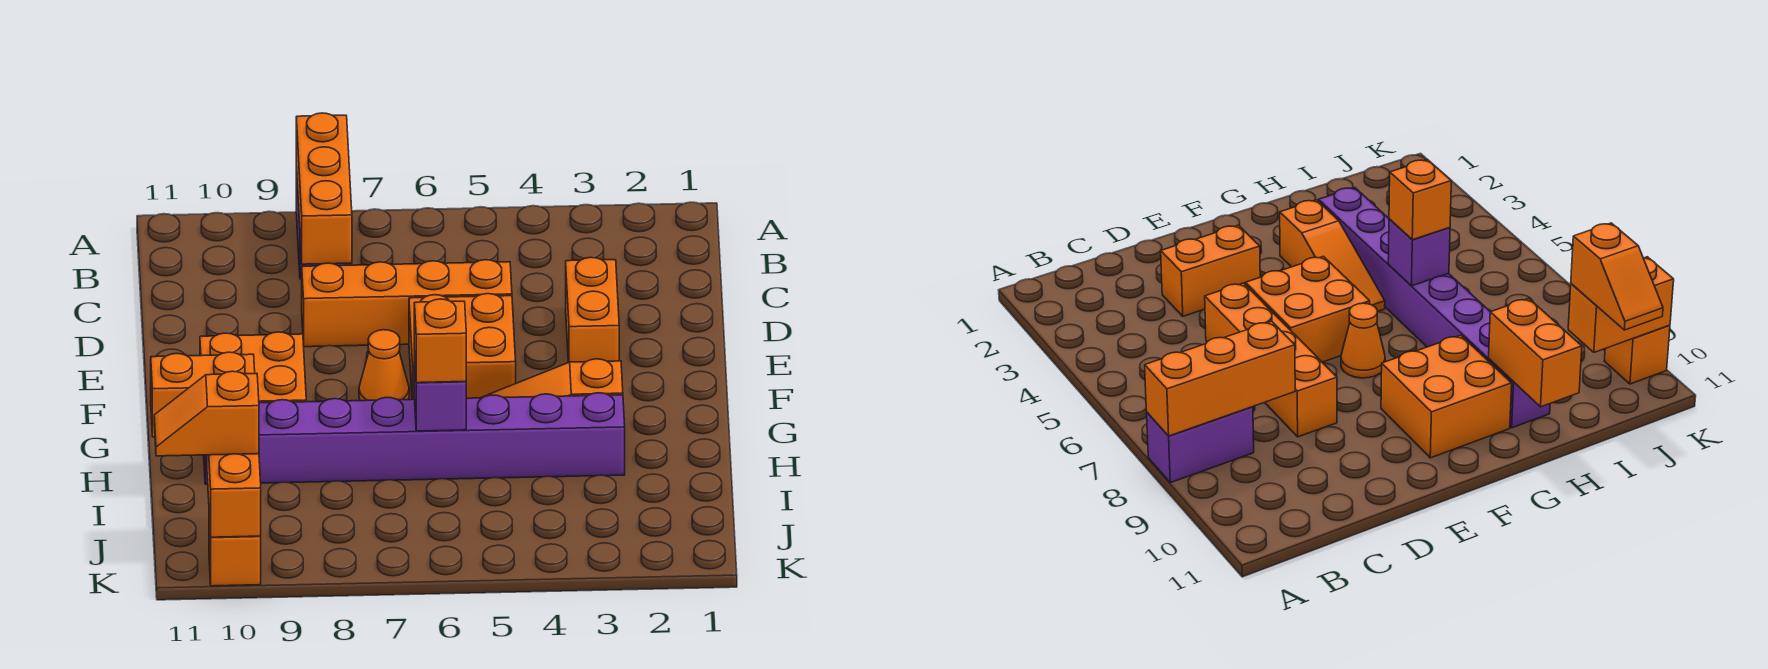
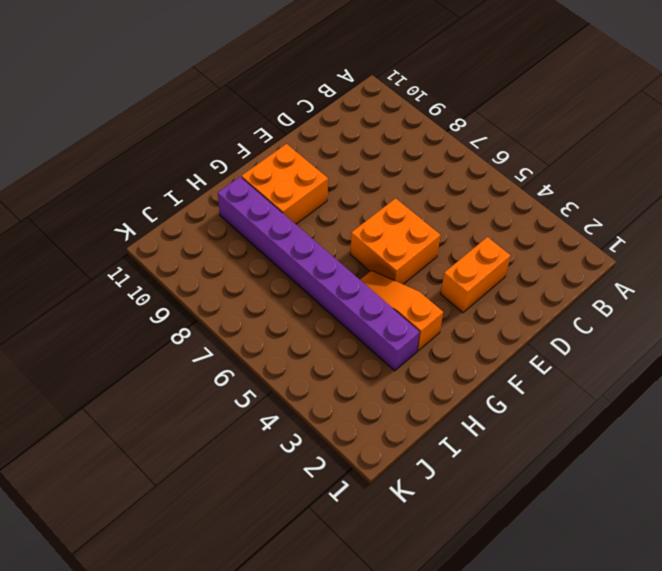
none -> purple 1x2 brick [1147,407,1254,483]
none -> orange 1x4 brick [302,260,512,347]
none -> orange 1x1 cone [359,330,409,401]

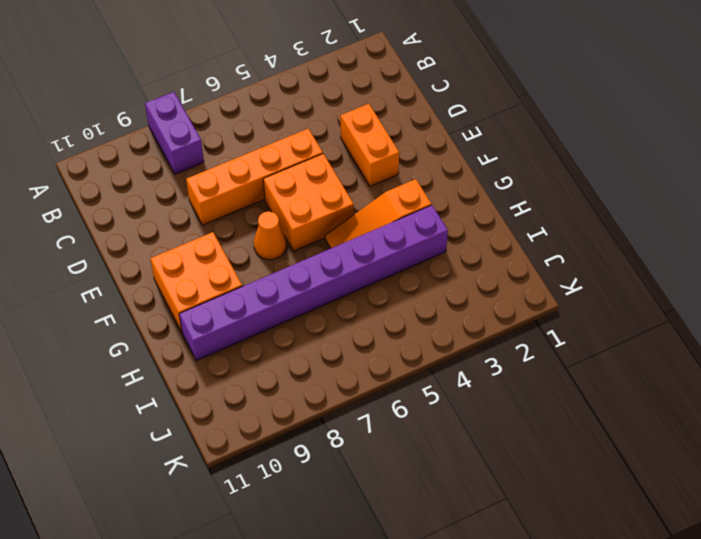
none -> orange 1x1 brick [209,517,261,586]
none -> orange 1x3 brick [296,113,352,264]
none -> purple 1x1 brick [414,351,466,431]

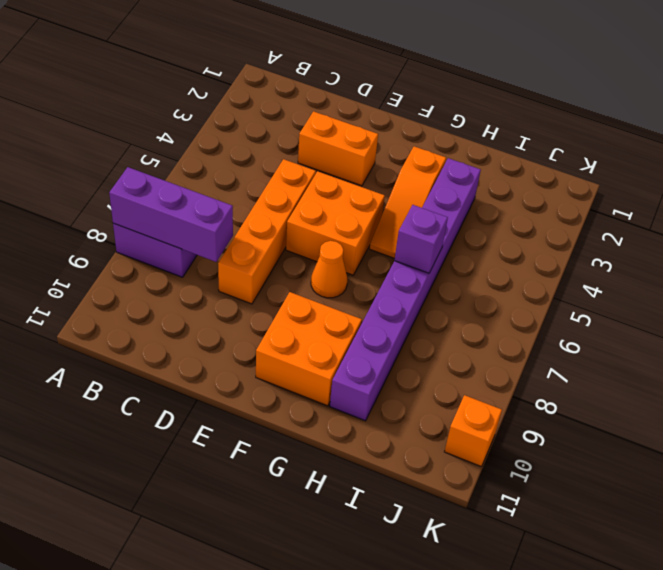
purple 1x3 brick [109,167,233,262] -> orange 1x3 brick [296,113,352,264]
none -> orange 1x2 brick [151,352,255,437]
none -> orange 1x2 brick [207,454,261,537]
none -> orange 1x1 brick [414,299,466,383]

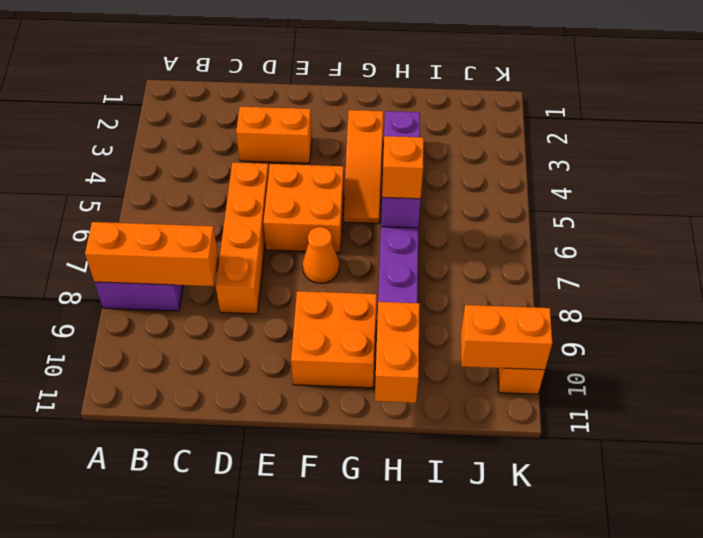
none -> orange 1x2 slope [154,371,259,456]

